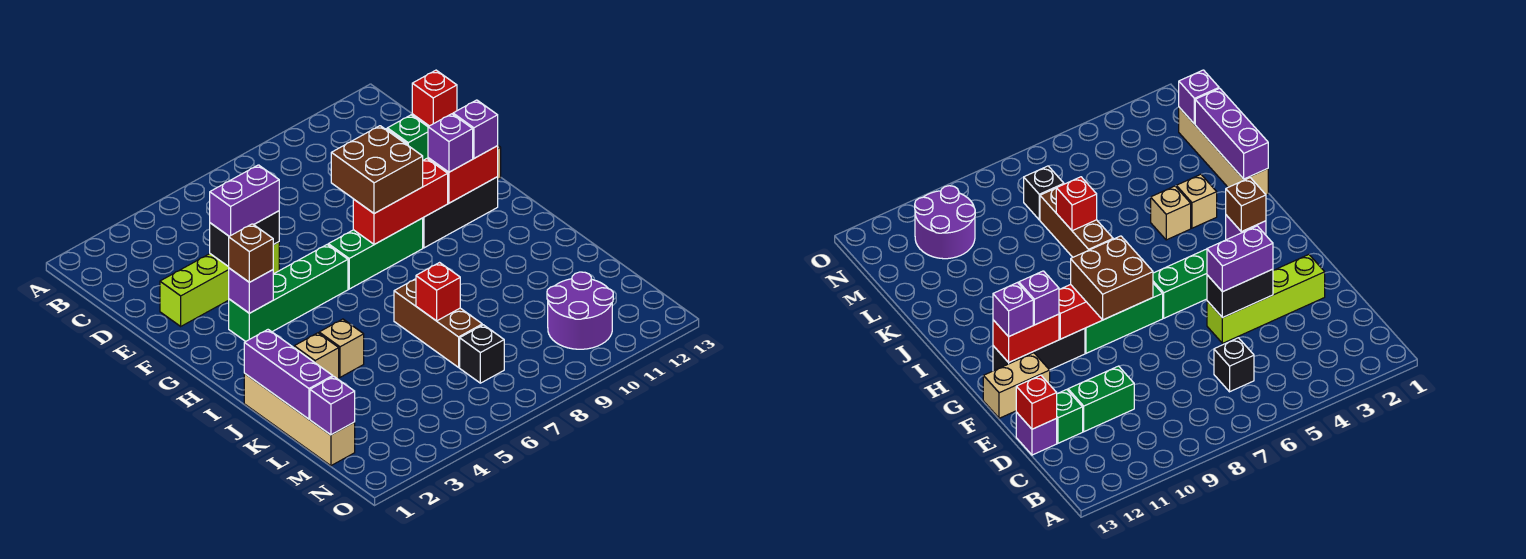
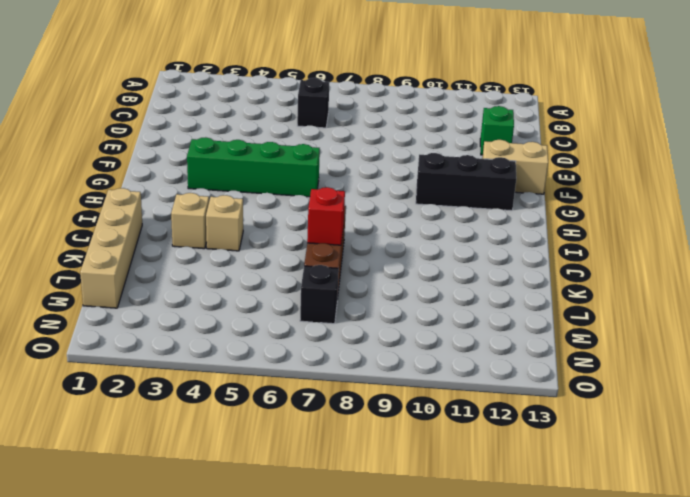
none -> green 1x2 brick [1068,366,1134,432]
none -> purple 1x1 brick [1016,412,1057,455]
none -> lime 1x4 brick [160,242,279,326]

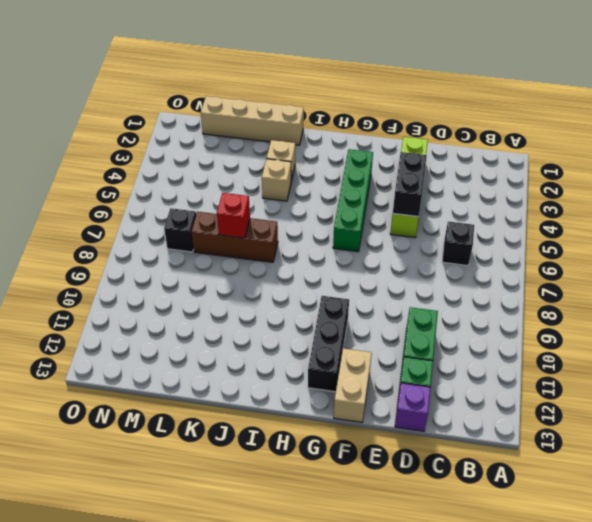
none -> green 1x3 brick [328,218,423,289]
none -> purple 2x2 round brick [547,272,613,349]
none -> red 1x1 brick [412,70,457,126]

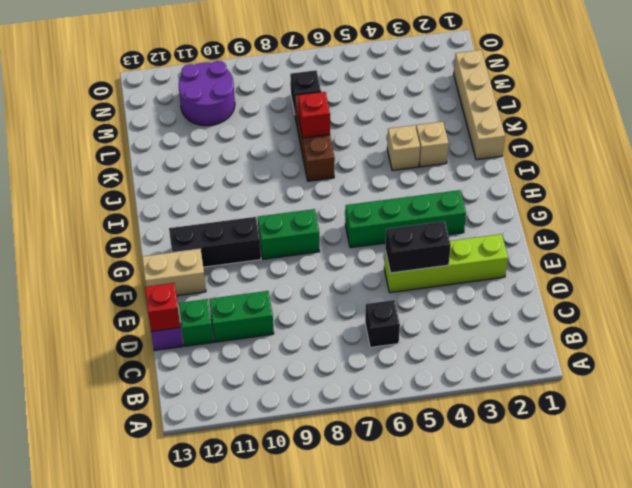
green 1x2 brick [258,209,319,259] -> green 1x3 brick [328,218,423,289]
none -> purple 1x1 brick [229,268,273,313]
none -> red 1x3 brick [353,159,448,245]
none -> red 1x2 brick [428,146,498,203]

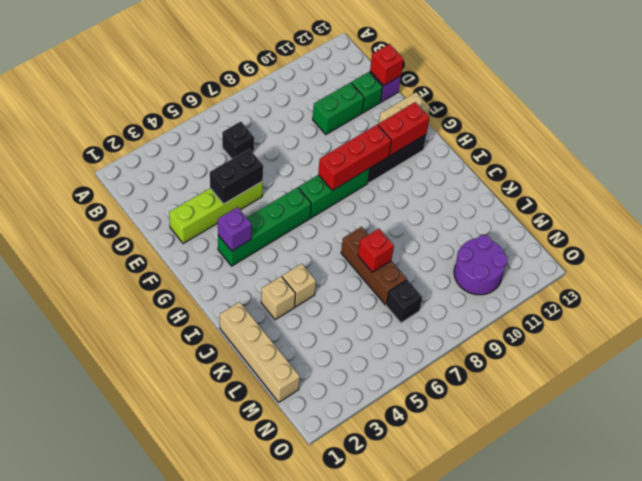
none -> purple 1x3 brick [244,330,333,419]
none -> purple 1x1 brick [310,376,355,435]
none -> purple 1x2 brick [210,165,279,236]

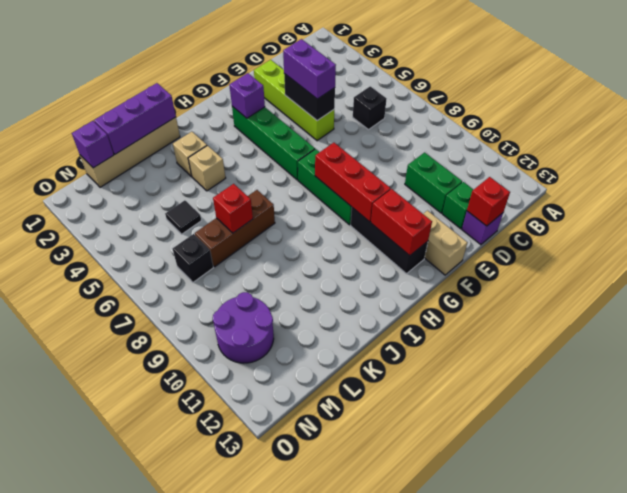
black 1x1 tile [165,200,201,234] -> none
none -> brown 2x2 brick [331,126,423,214]
none -> brown 1x1 brick [229,224,273,282]
none -> purple 1x1 brick [428,114,473,172]

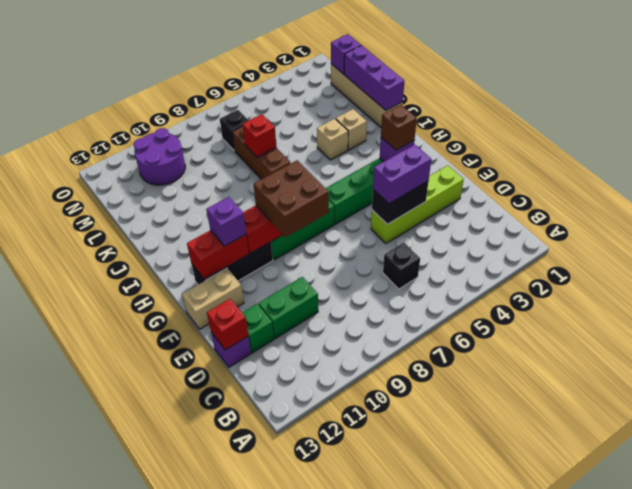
none -> purple 1x1 brick [453,100,498,158]

